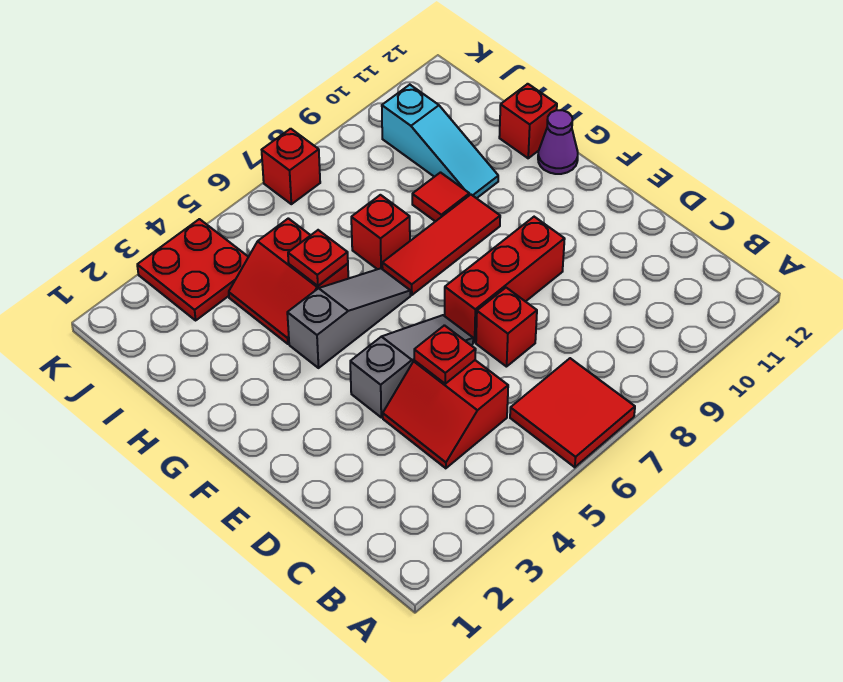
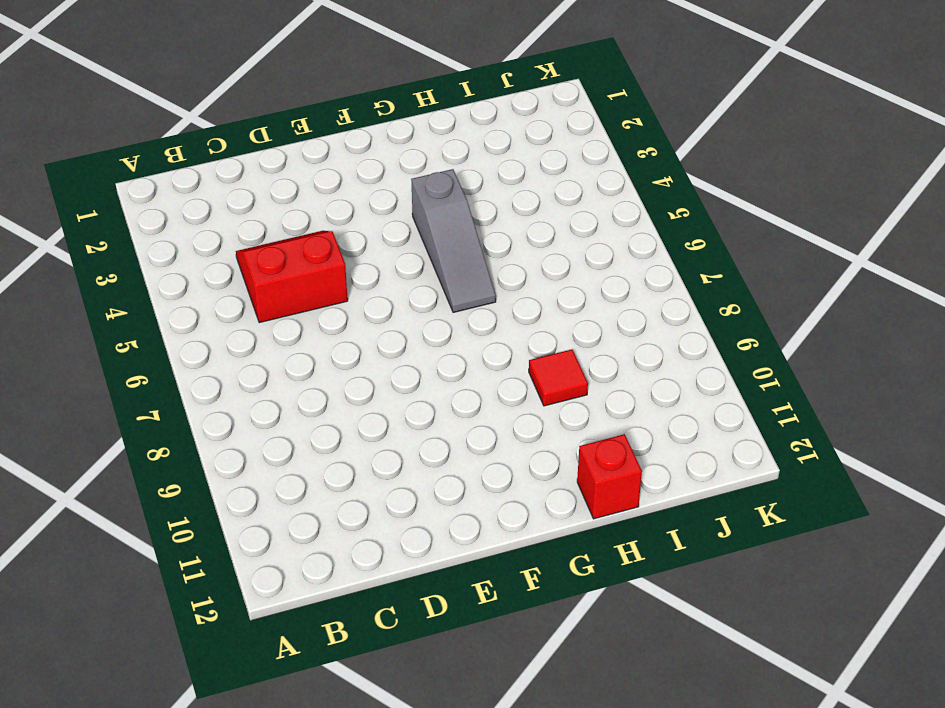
none -> red 2x2 tile [510,358,635,467]
none -> red 1x1 brick [476,288,537,367]
none -> grey 1x3 slope [350,315,473,417]

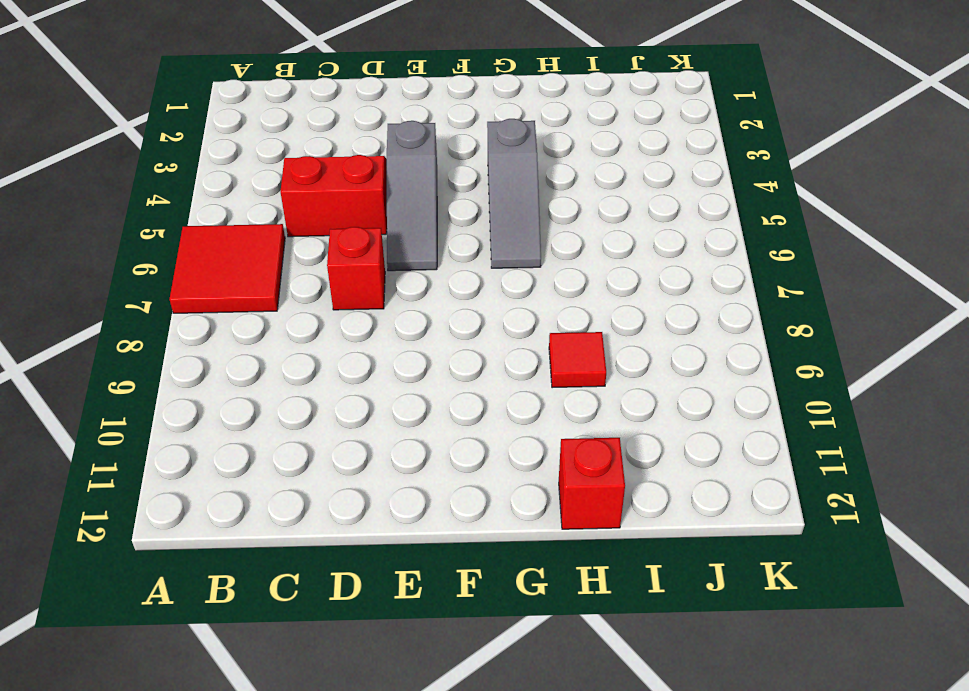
none -> red 1x3 brick [445,217,565,342]
none -> red 1x3 tile [382,195,500,295]
none -> purple 1x1 cone [538,110,578,174]

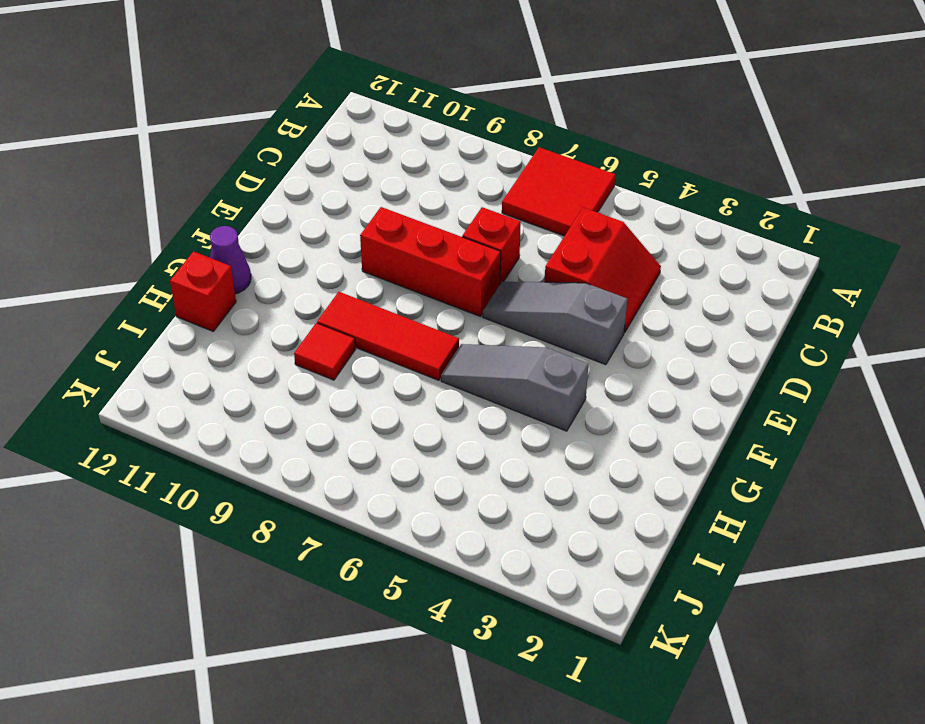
none -> red 2x2 slope [229,218,348,344]
none -> red 1x1 brick [351,195,410,269]
none -> cyan 1x3 slope [382,85,498,198]

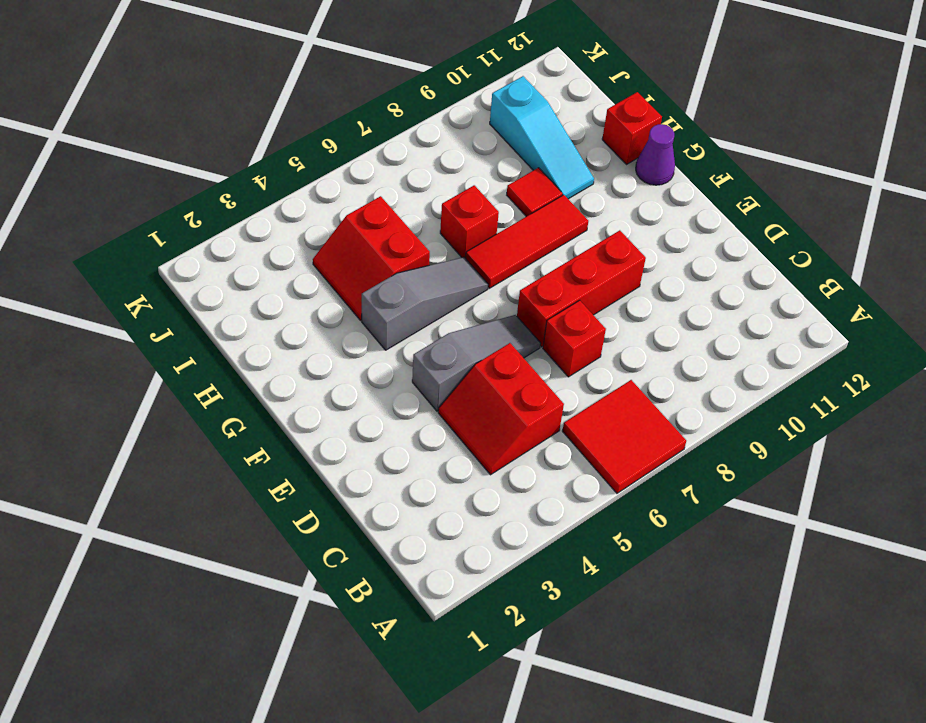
none -> red 2x2 plate [137,219,248,320]
none -> red 1x1 brick [262,129,320,204]
none -> red 1x1 plate [414,325,476,384]

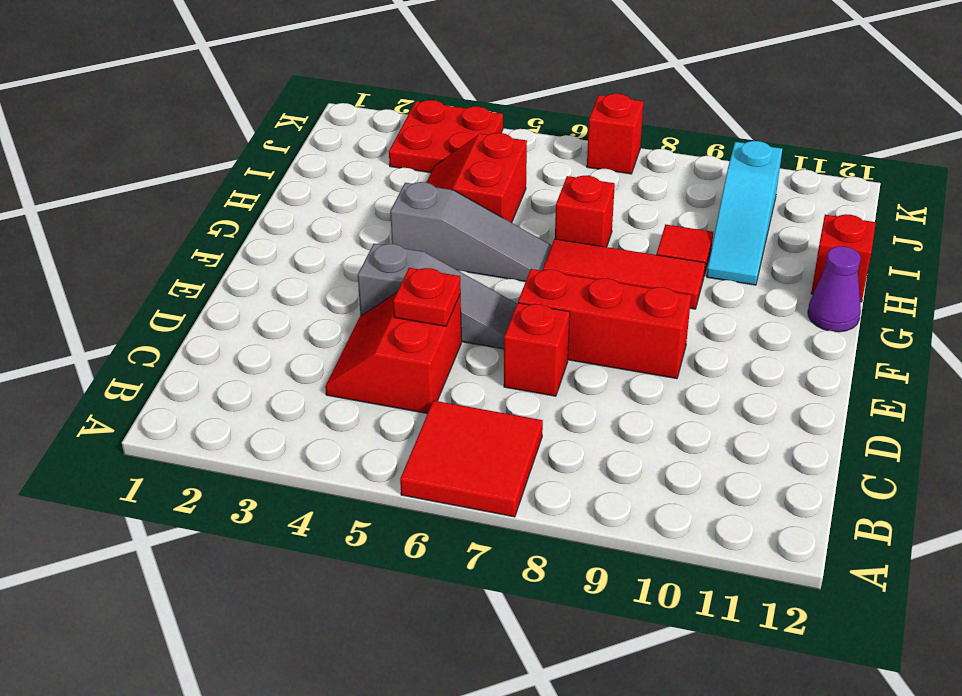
none -> red 1x1 plate [288,230,348,286]

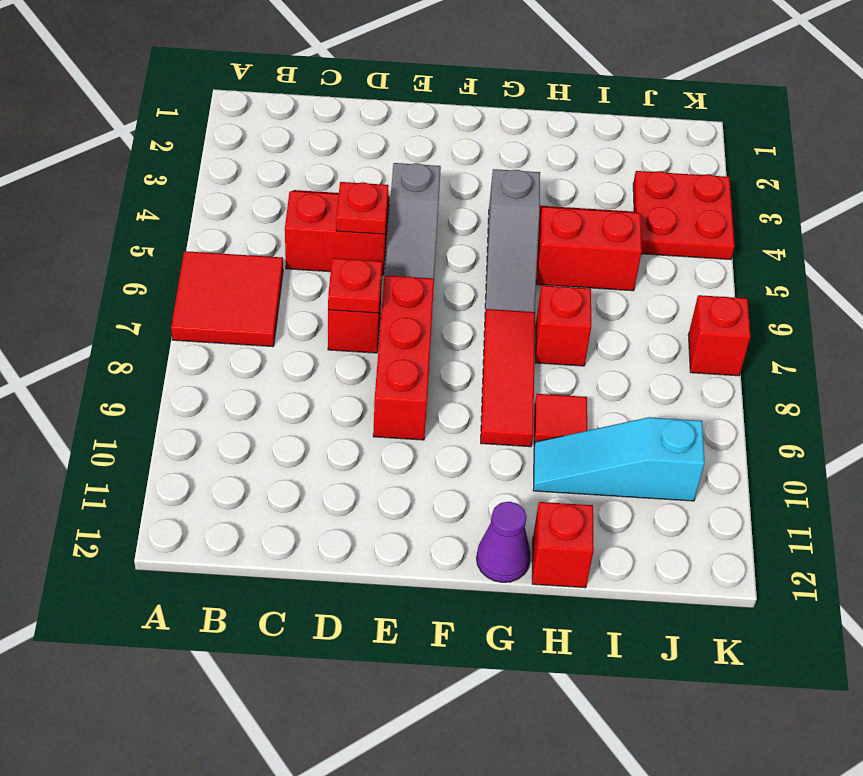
red 1x1 plate [328,258,382,313] -> red 1x1 plate moved to [288,230,348,286]

